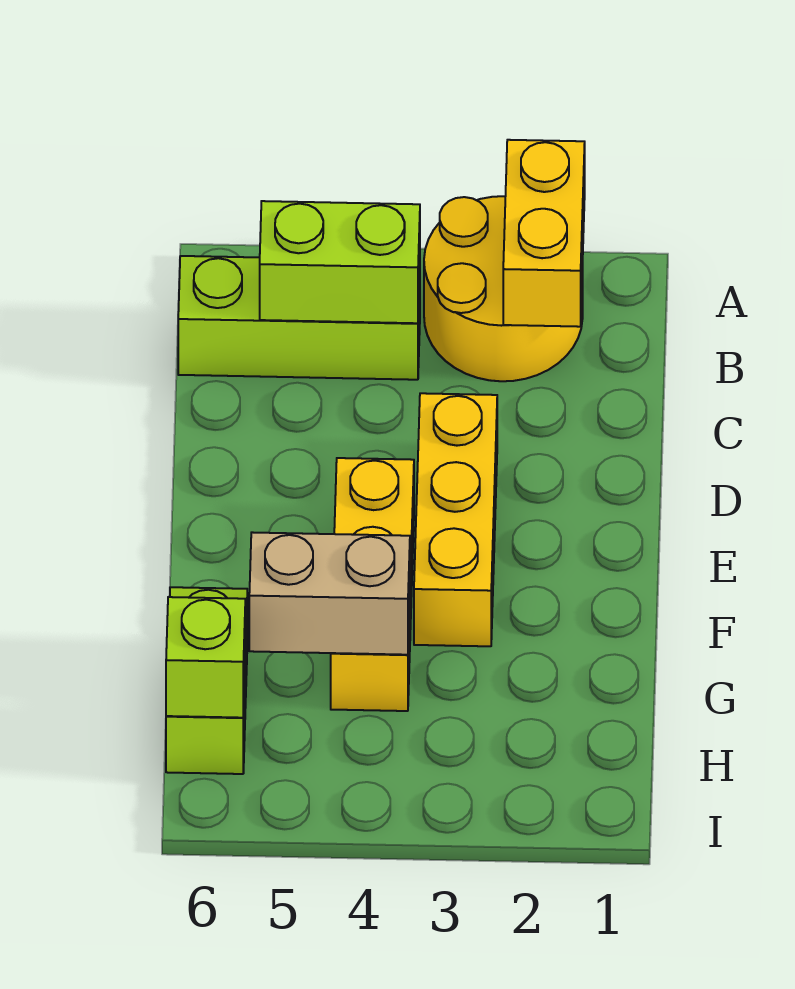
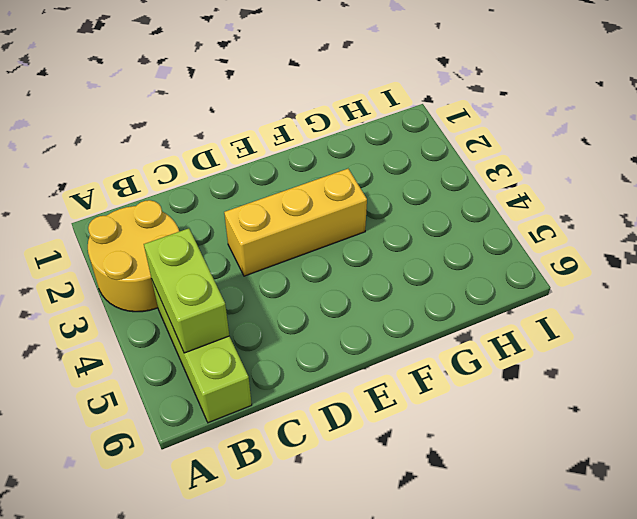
none -> yellow 1x3 brick [331,458,414,711]
none -> lime 1x2 brick [166,587,247,774]

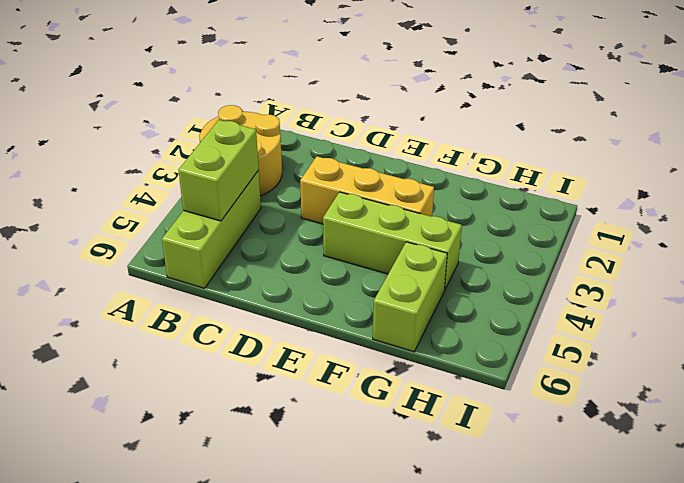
lime 1x3 brick [323,192,462,290] -> yellow 1x3 brick [331,458,414,711]
lime 1x2 brick [373,242,447,352] -> lime 1x2 brick turned to [166,587,247,774]
none -> yellow 1x2 brick [503,140,585,327]
none -> tan 1x2 brick [249,532,410,655]

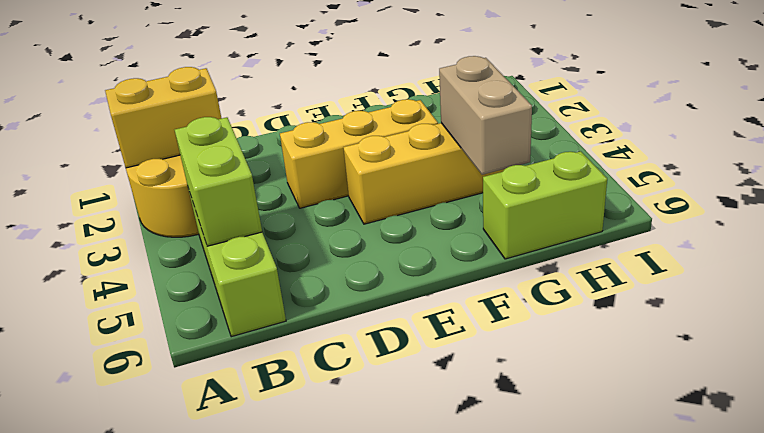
none -> lime 1x1 brick [166,597,245,718]

